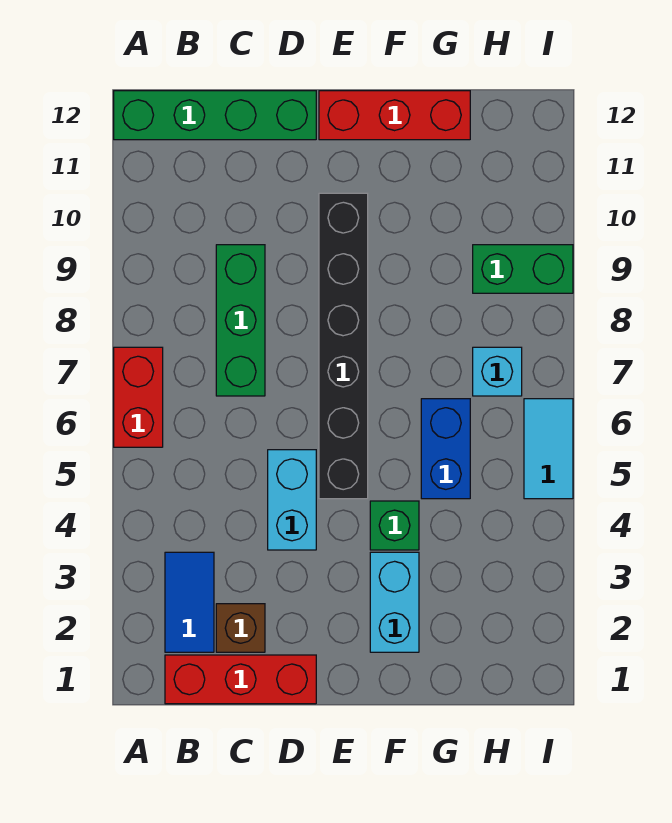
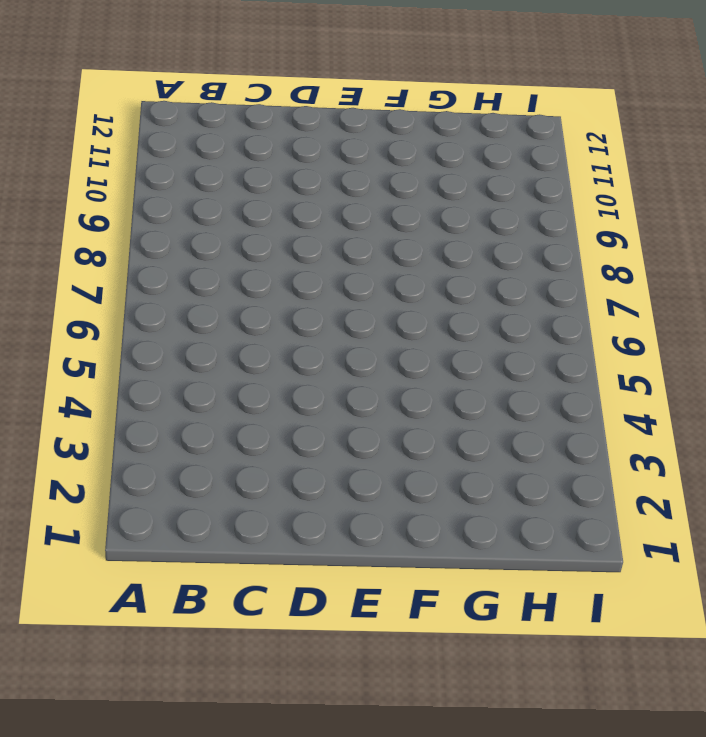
none -> red 1x2 brick [114,347,163,447]
none -> green 1x4 brick [114,91,316,140]
none -> red 1x3 brick [165,655,316,704]

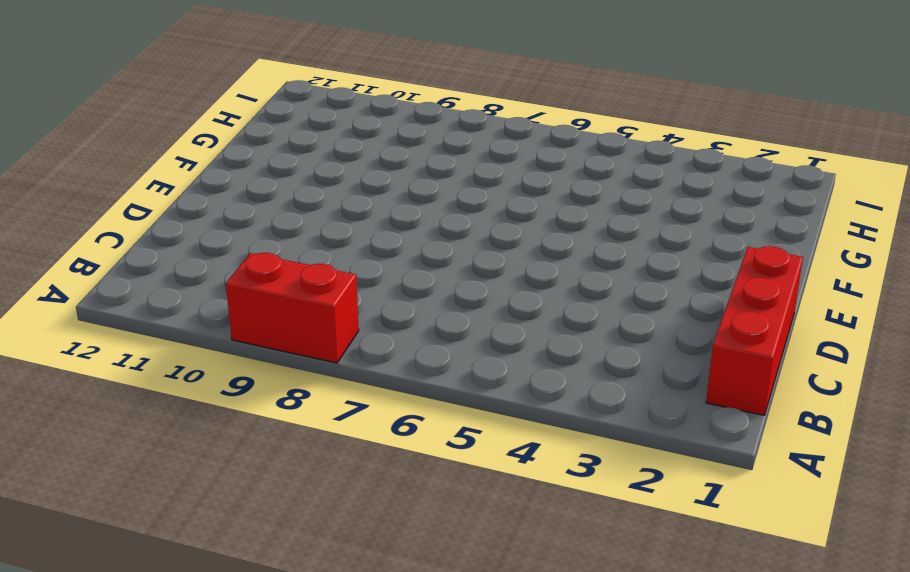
red 1x2 brick [226,253,359,363] -> red 1x2 brick moved to [114,347,163,447]
none -> green 1x4 brick [114,91,316,140]
none -> blue 1x2 tile [165,552,214,652]
none -> brown 1x1 brick [216,604,265,652]

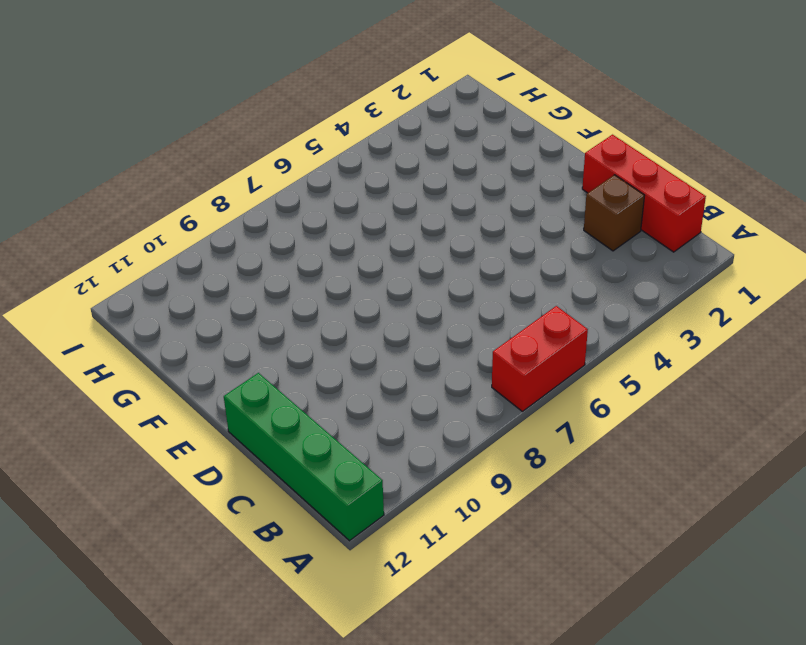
none -> blue 1x2 tile [165,552,214,652]
none -> green 1x3 brick [216,245,265,396]
none -> cyan 1x2 brick [268,450,316,550]

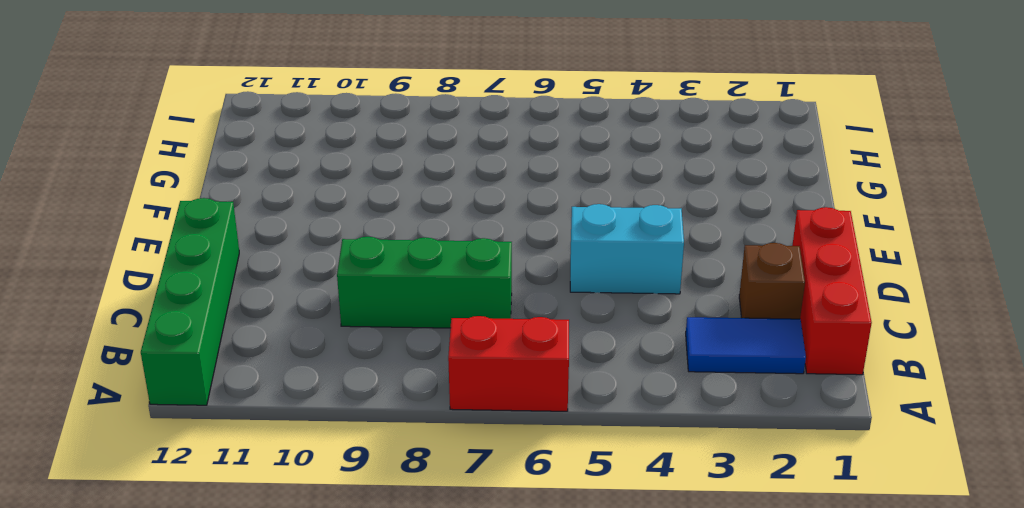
none -> black 1x6 brick [319,193,368,499]
none -> red 1x3 brick [319,91,470,140]
none -> cyan 1x2 brick [370,552,419,652]

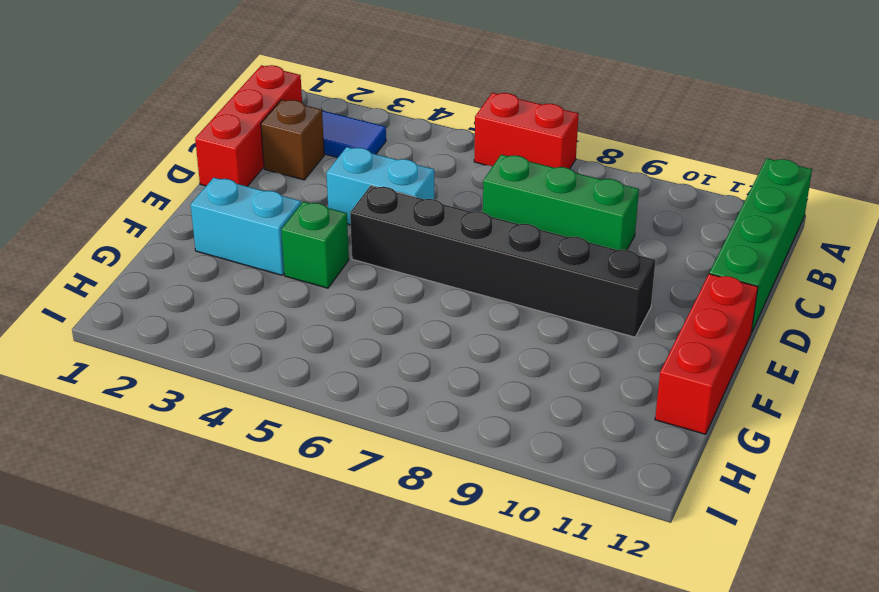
none -> blue 1x2 brick [421,399,470,499]
none -> cyan 1x1 brick [473,347,522,396]
none -> green 1x2 brick [473,245,573,293]

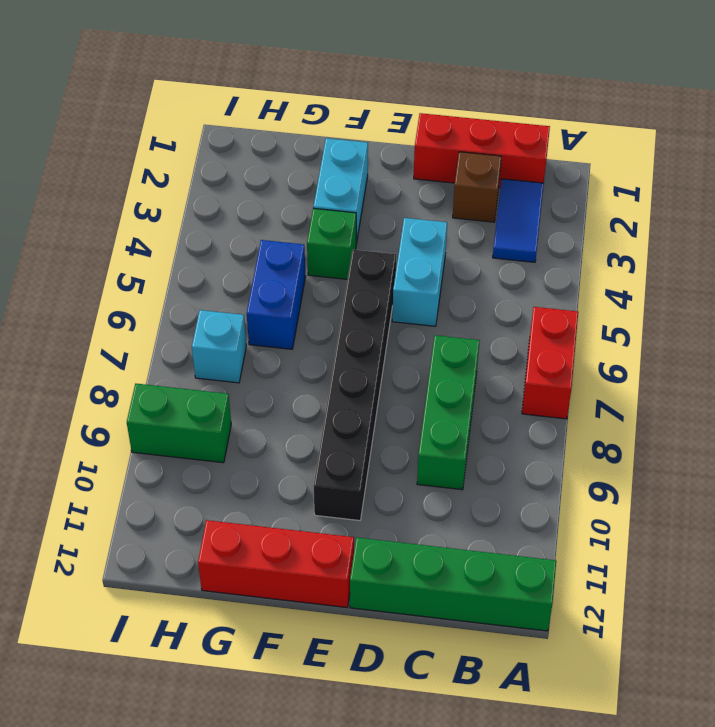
none -> cyan 1x2 tile [524,399,573,499]

